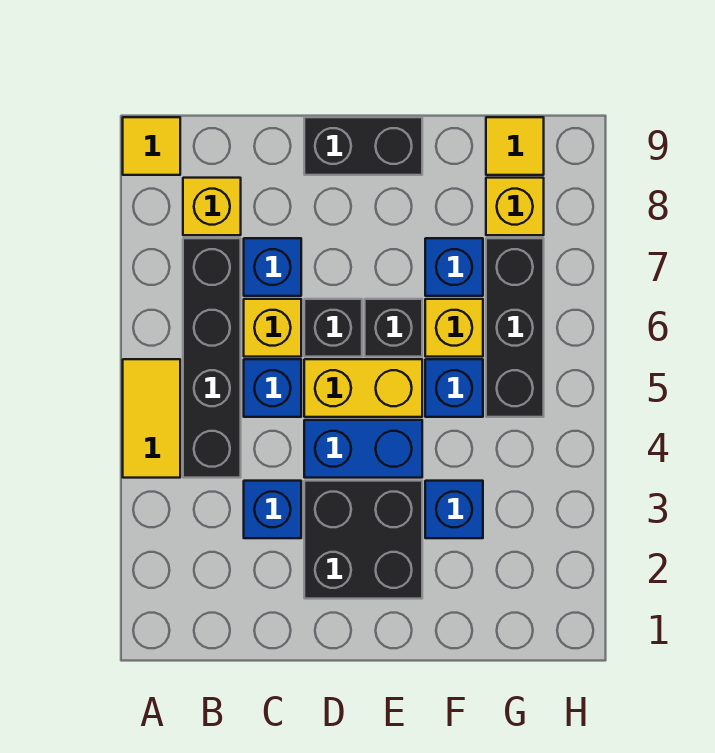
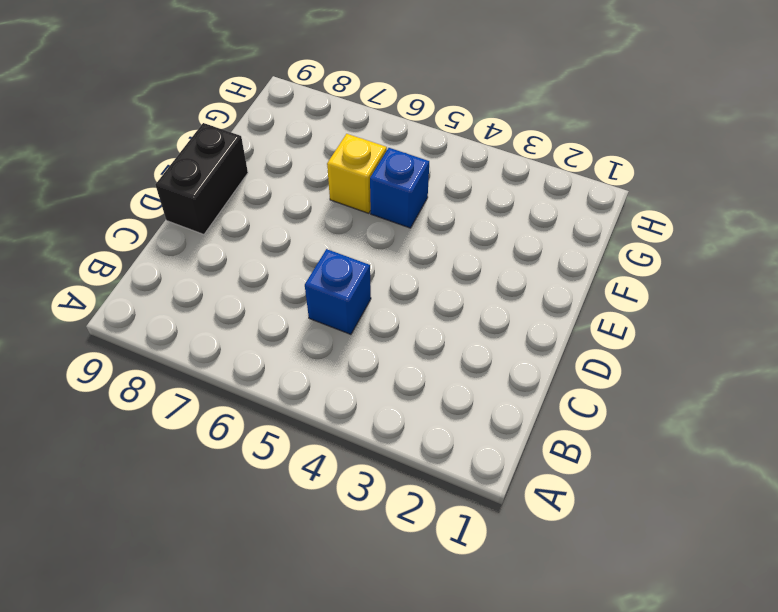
none -> yellow 1x2 tile [123,359,180,478]
none -> yellow 1x1 tile [123,117,180,175]
none -> black 1x4 brick [183,238,241,478]

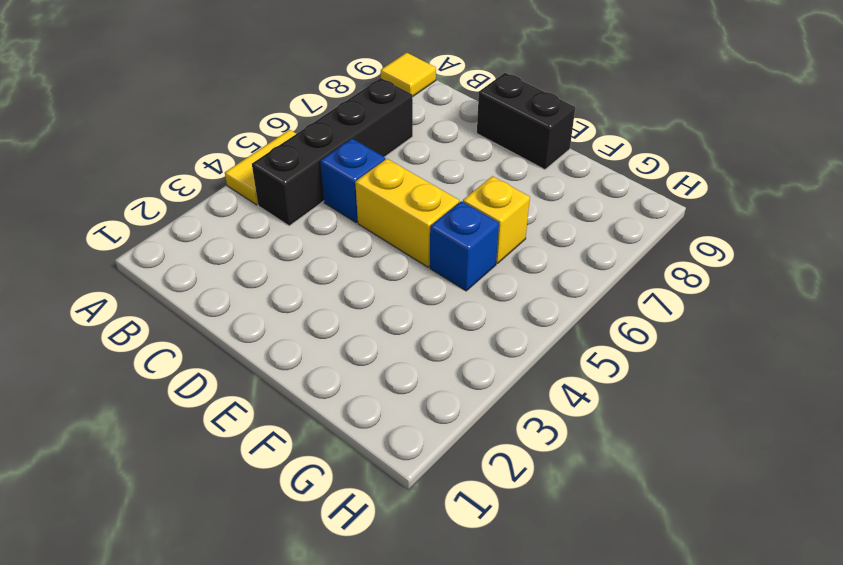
none -> yellow 1x1 brick [183,178,241,235]
none -> blue 1x1 brick [244,481,301,538]
none -> yellow 1x1 brick [244,299,301,357]

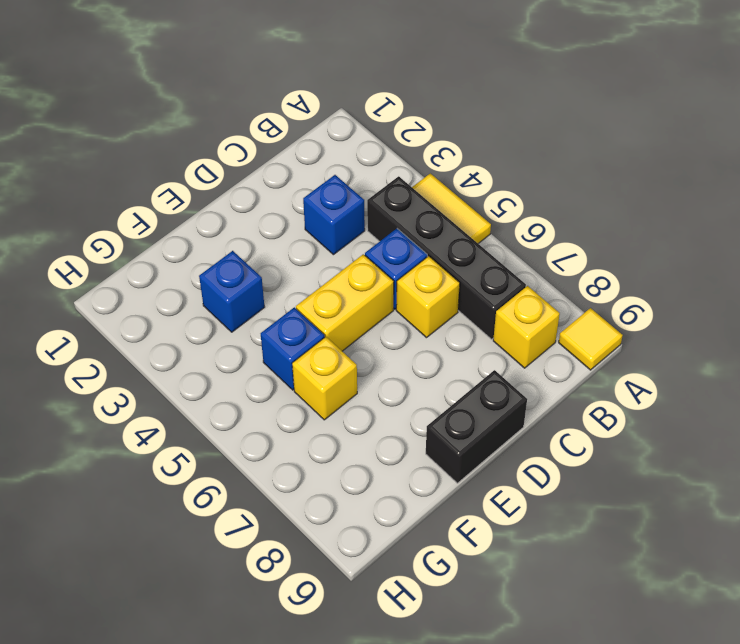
none -> blue 1x1 brick [244,238,301,296]
none -> black 2x2 brick [304,481,422,599]
none -> blue 1x2 brick [304,420,422,478]

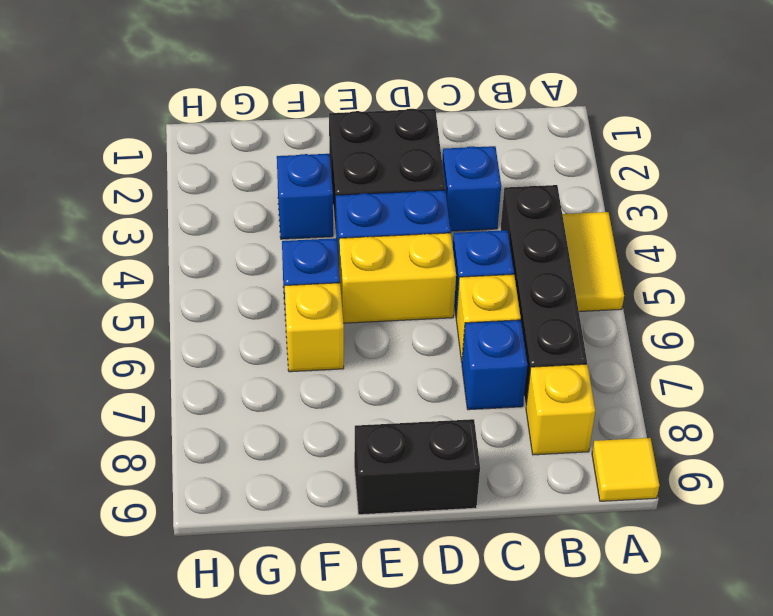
none -> black 1x1 brick [304,299,362,357]
none -> black 1x1 brick [365,299,422,357]
none -> blue 1x1 brick [425,238,483,296]

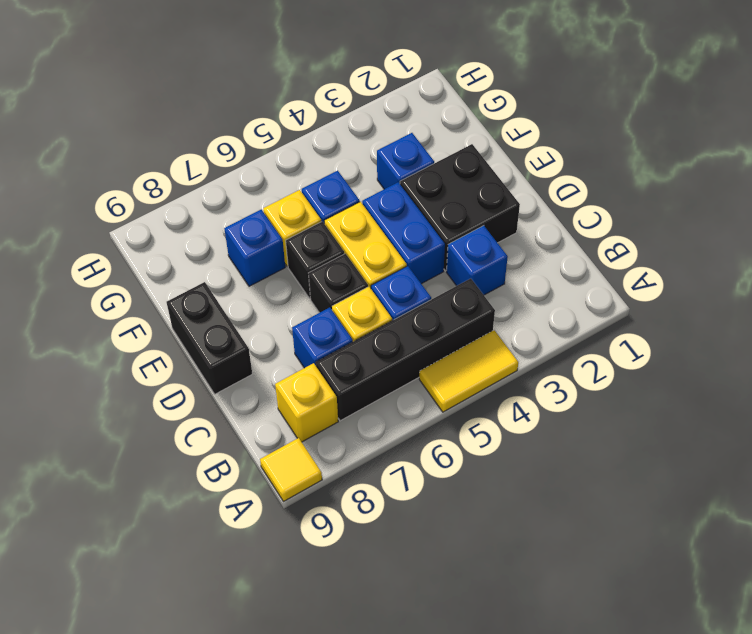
none -> black 1x3 brick [486,238,544,417]
none -> yellow 1x1 brick [486,178,544,235]
none -> yellow 1x1 tile [486,117,544,175]

